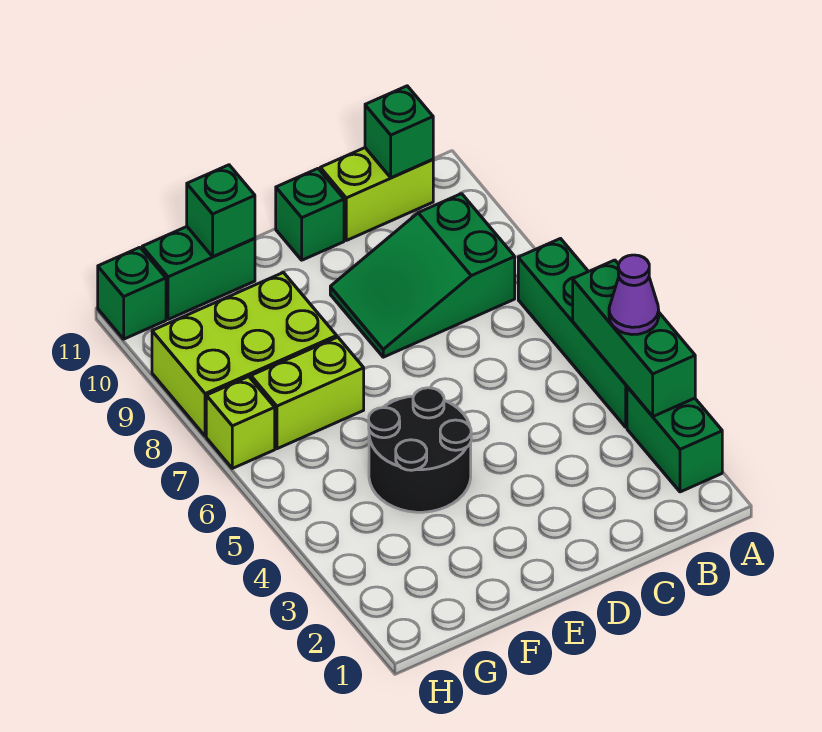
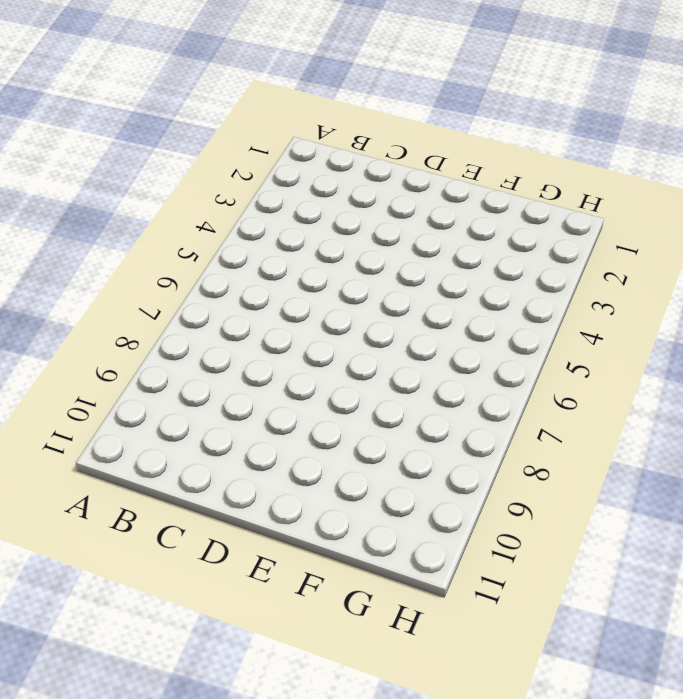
none -> green 1x2 brick [627,387,722,492]
none -> green 1x4 brick [518,239,627,427]
none -> green 2x3 slope [330,194,515,357]

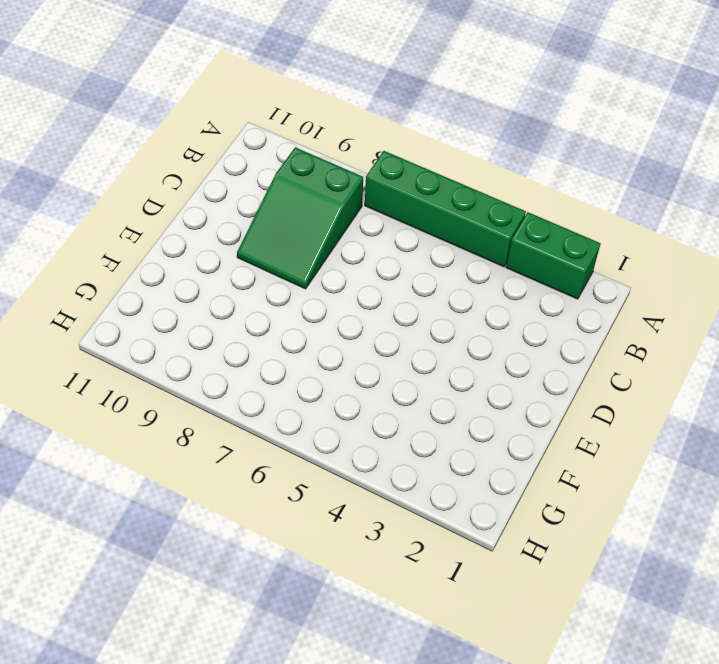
none -> lime 1x2 brick [320,148,433,240]
none -> green 1x1 brick [276,169,344,260]
none -> black 2x2 round brick [369,388,471,512]

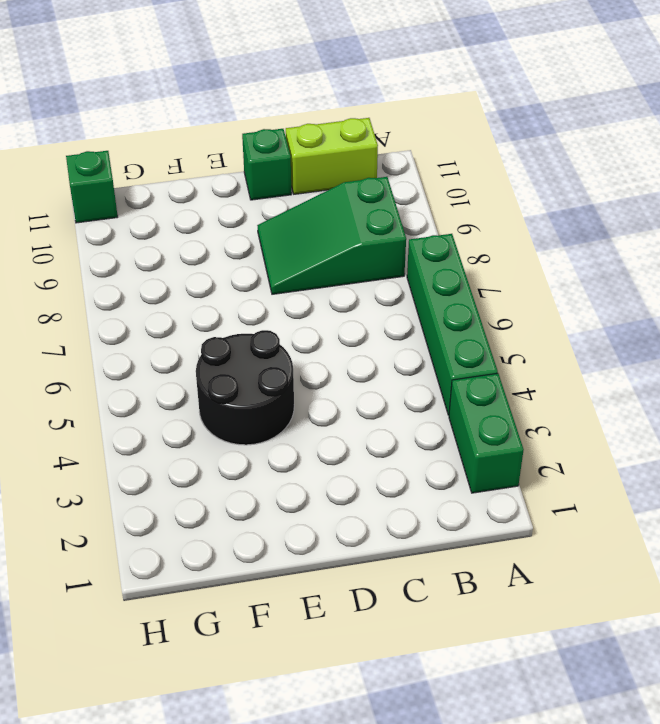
none -> lime 1x2 brick [251,337,364,449]
none -> lime 2x3 brick [152,273,337,436]
none -> green 1x2 brick [142,227,255,319]

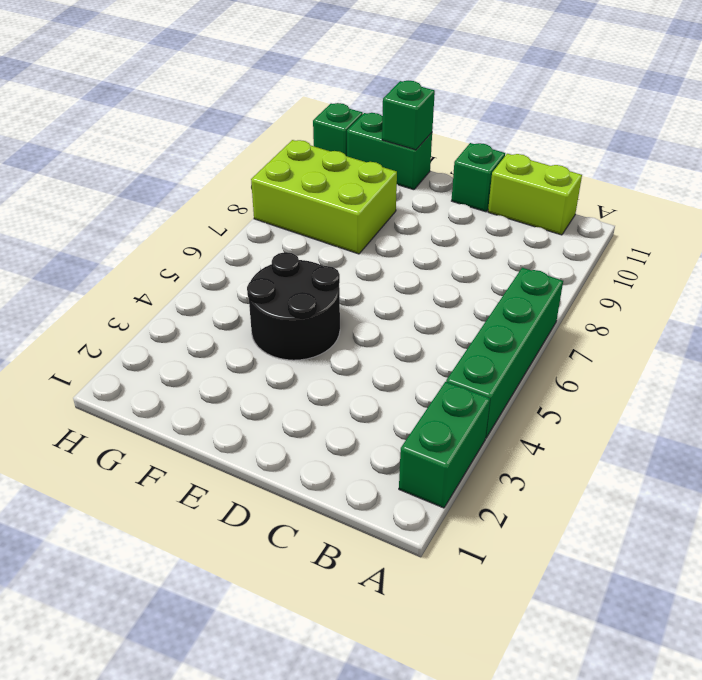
none -> green 2x3 slope [330,194,515,357]
none -> lime 1x2 brick [251,337,364,449]
none -> lime 1x1 brick [206,377,275,468]

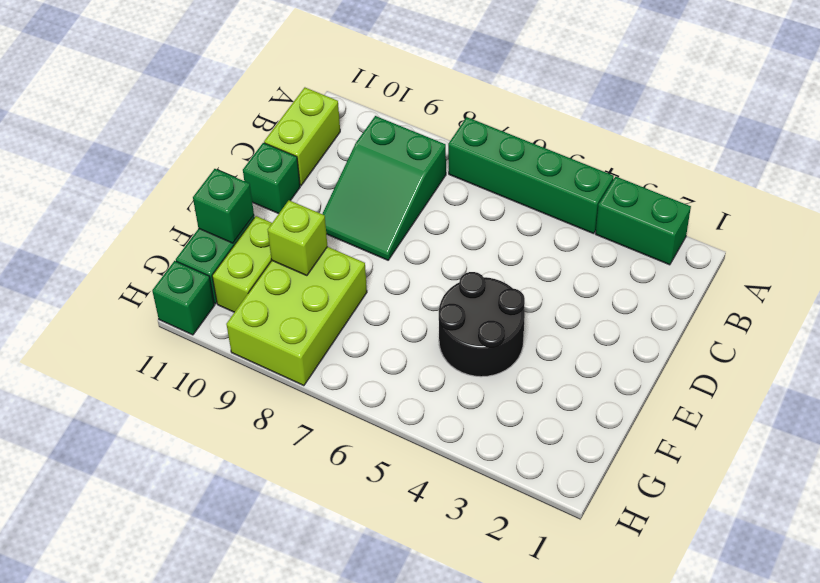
lime 1x1 brick [268,200,328,276] -> lime 1x1 brick moved to [206,377,275,468]
lime 1x2 brick [212,216,272,312] -> lime 1x2 brick moved to [251,337,364,449]
none -> green 1x3 brick [573,260,695,416]
none -> green 1x1 brick [365,86,433,178]
none -> purple 1x1 cone [609,255,659,335]

